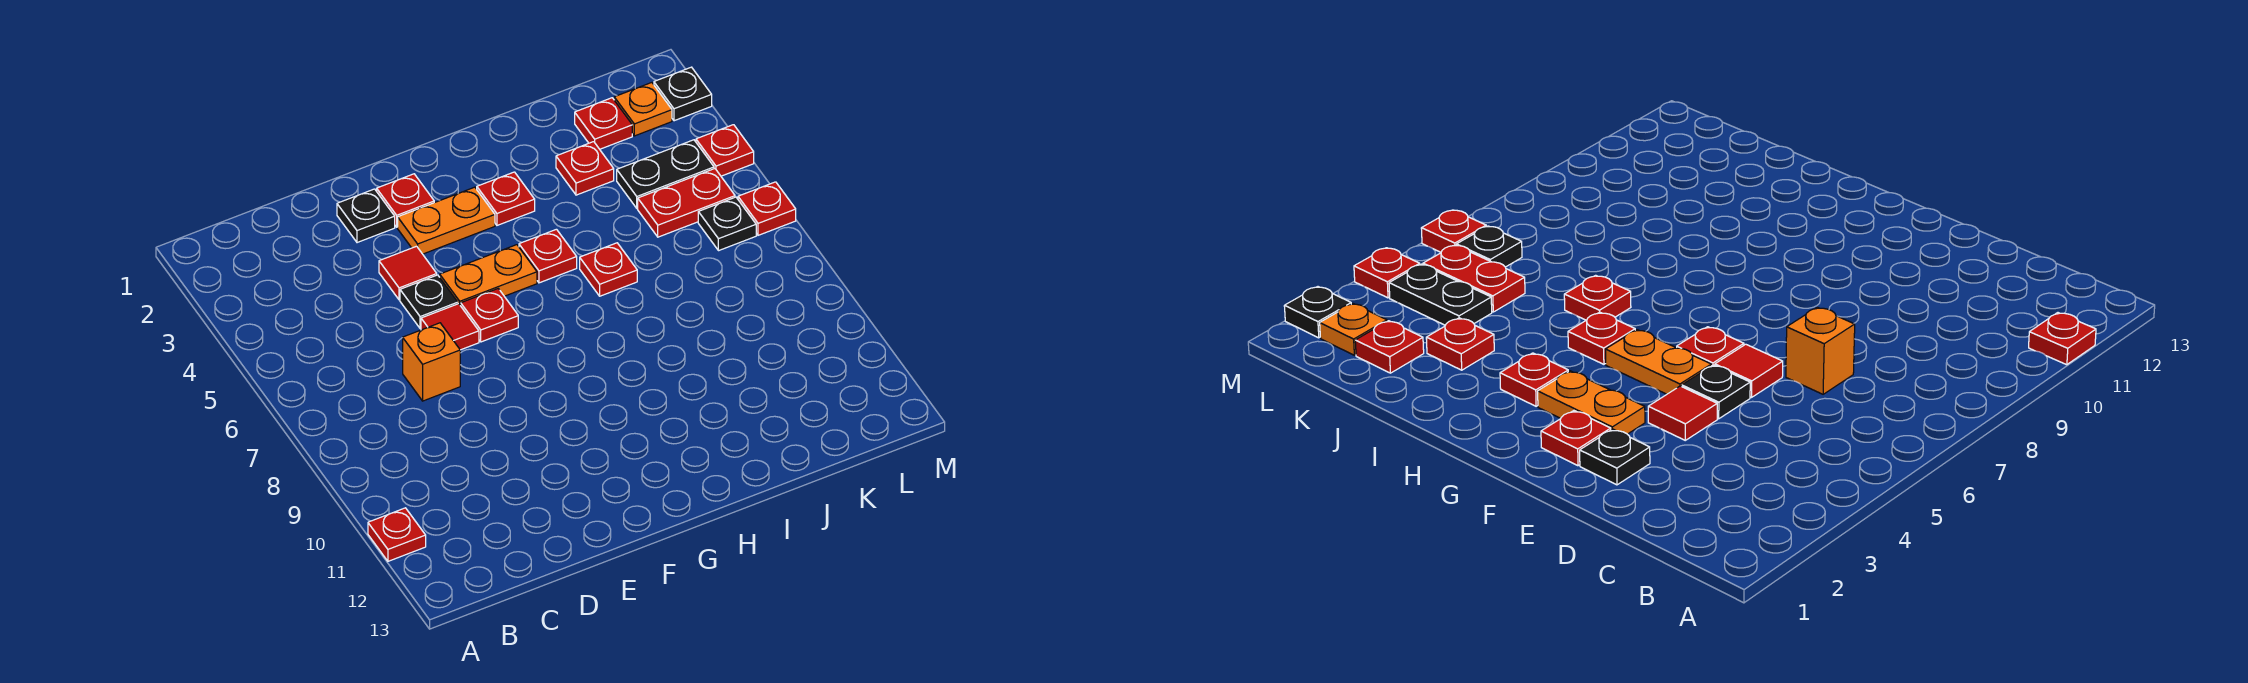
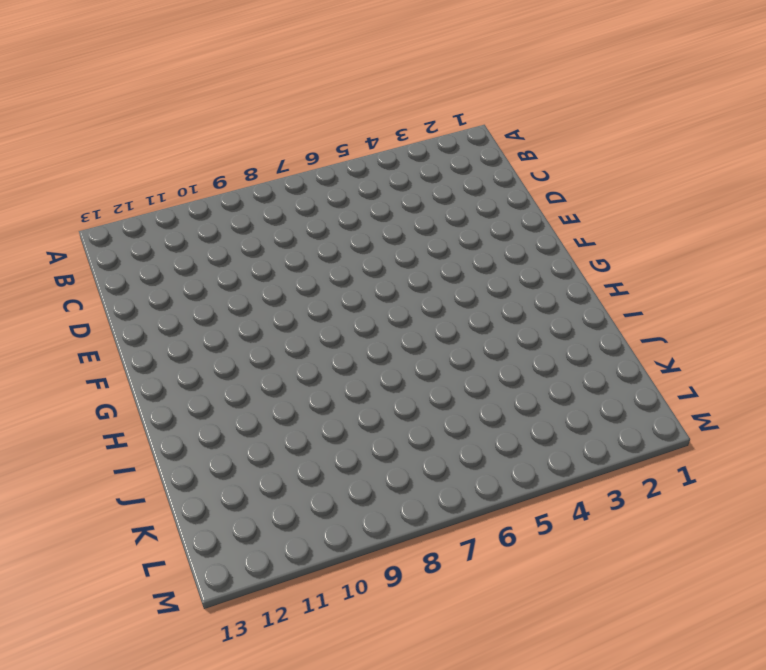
none -> red 1x1 plate [368,508,426,561]
none -> orange 1x1 brick [403,323,460,401]
none -> black 1x1 plate [337,189,395,243]

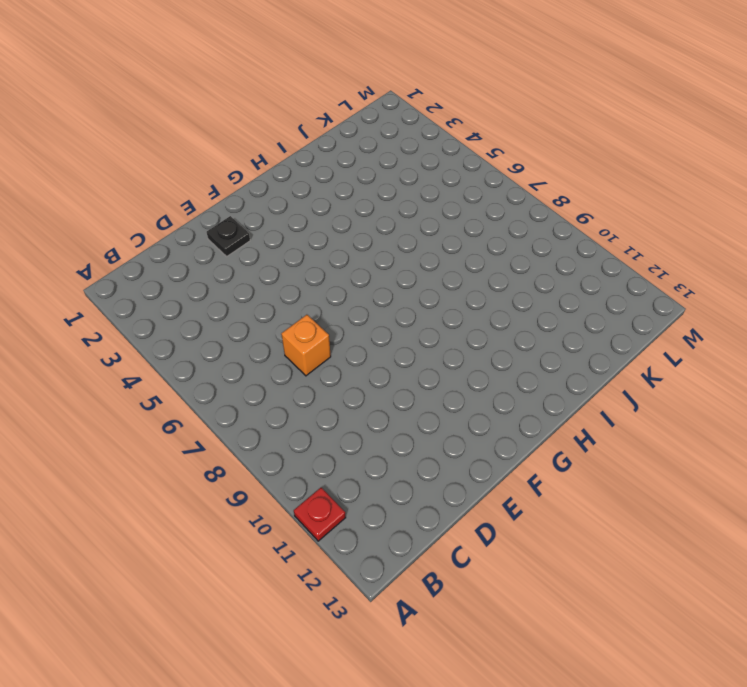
none -> red 1x1 tile [379,246,437,300]
none -> black 1x1 plate [400,275,458,329]
none -> red 1x1 tile [421,304,479,350]

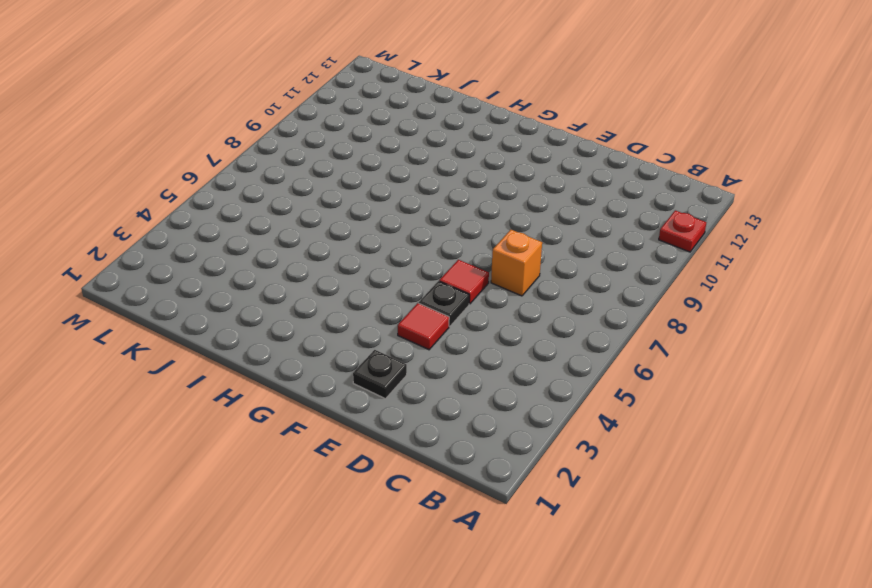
none -> red 1x1 plate [377,174,434,227]
none -> orange 1x2 plate [398,187,495,254]
none -> orange 1x2 plate [440,245,537,306]

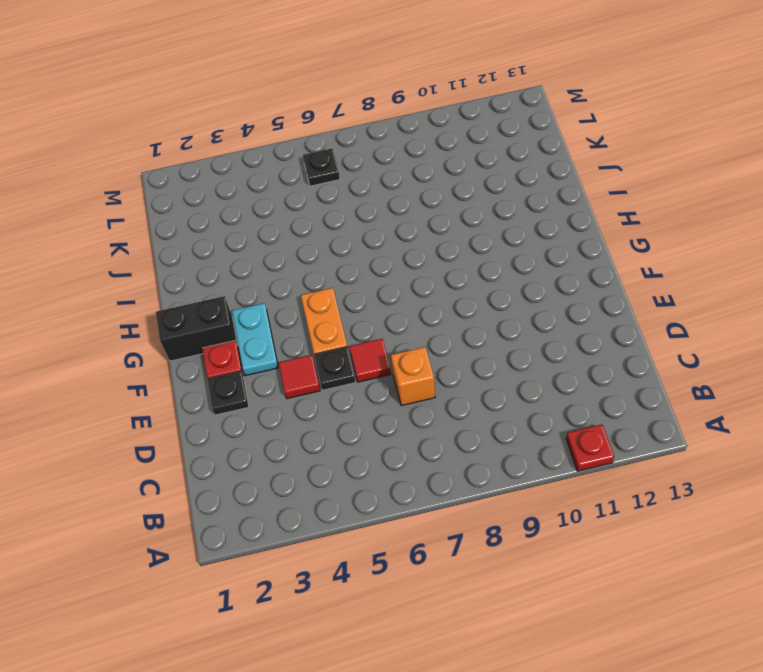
cyan 1x2 plate [232,303,278,376] -> orange 1x2 plate [398,187,495,254]
black 1x2 brick [156,296,237,361] -> none
none -> red 1x1 plate [461,289,518,342]
none -> red 1x1 plate [477,172,535,225]
none -> red 1x1 plate [519,229,577,283]

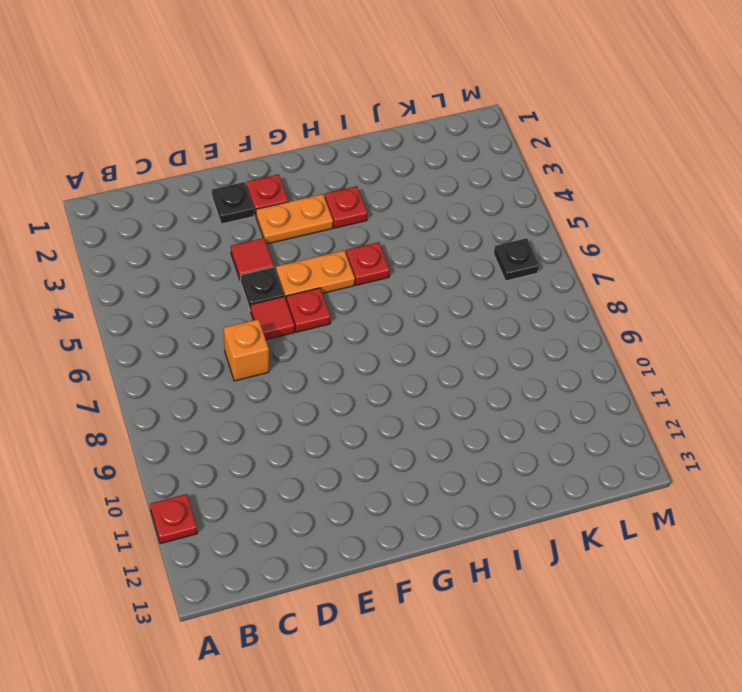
none -> red 1x1 plate [580,243,637,296]
none -> red 1x1 plate [556,142,614,195]
none -> red 1x1 plate [575,98,632,149]

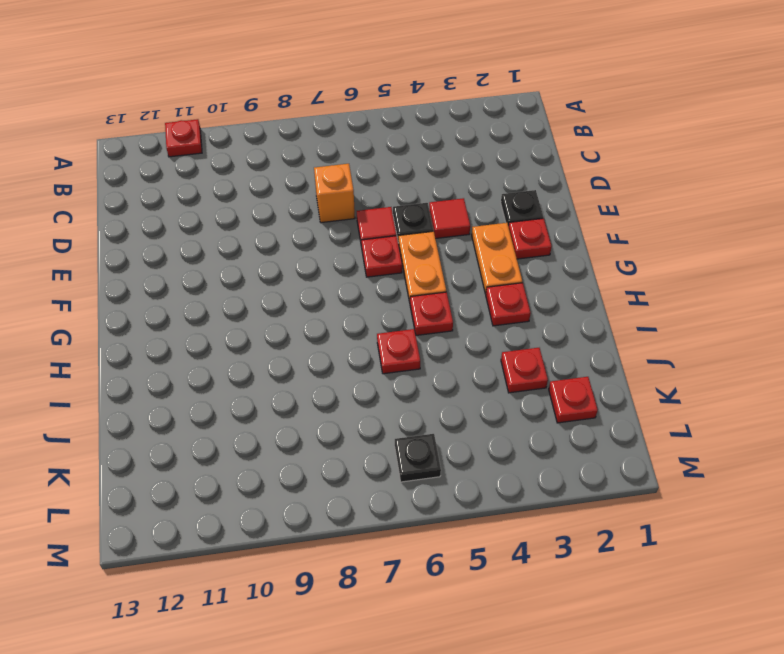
none -> black 1x2 plate [617,140,714,208]
none -> red 1x2 plate [638,169,735,237]
none -> orange 1x1 plate [614,83,672,136]

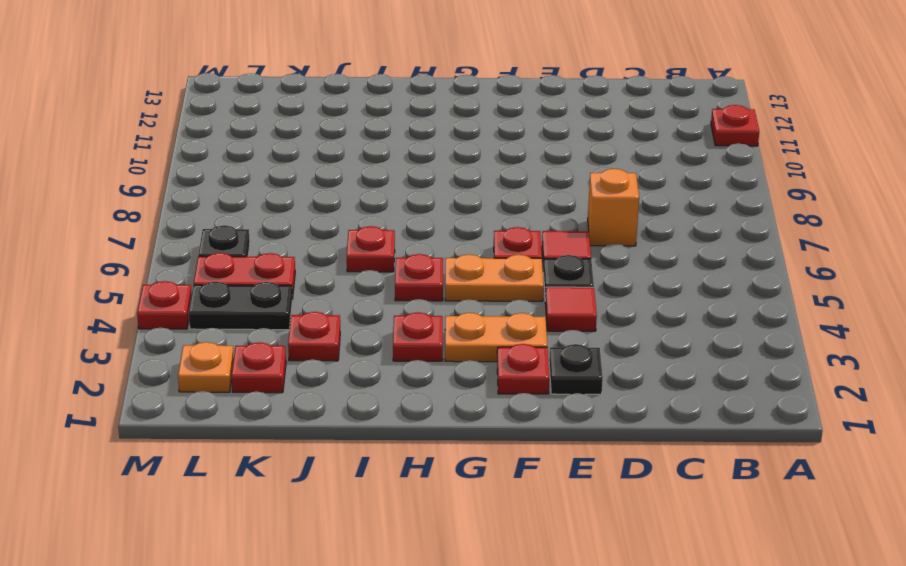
none -> black 1x1 plate [654,67,712,121]
none -> red 1x1 plate [738,182,796,235]

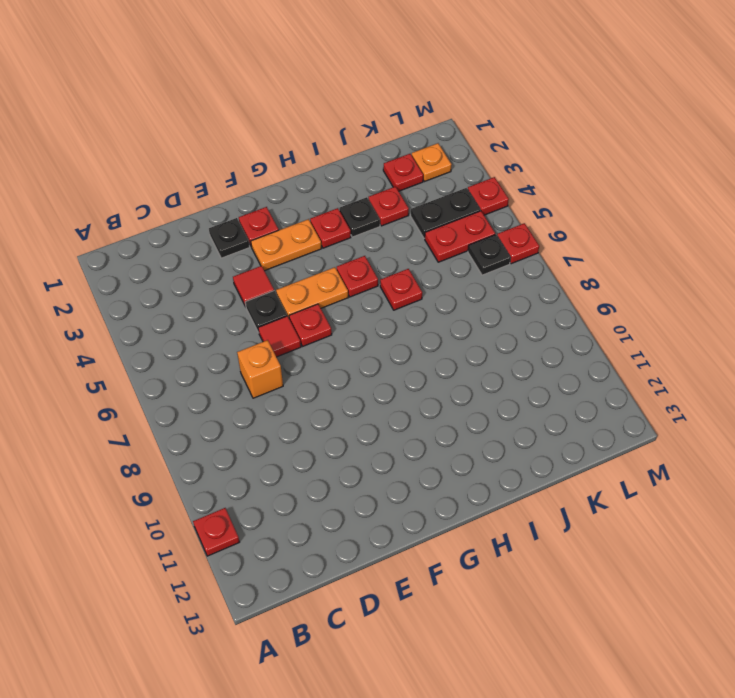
black 1x1 plate [339,197,380,237] -> black 1x1 plate moved to [654,67,712,121]

